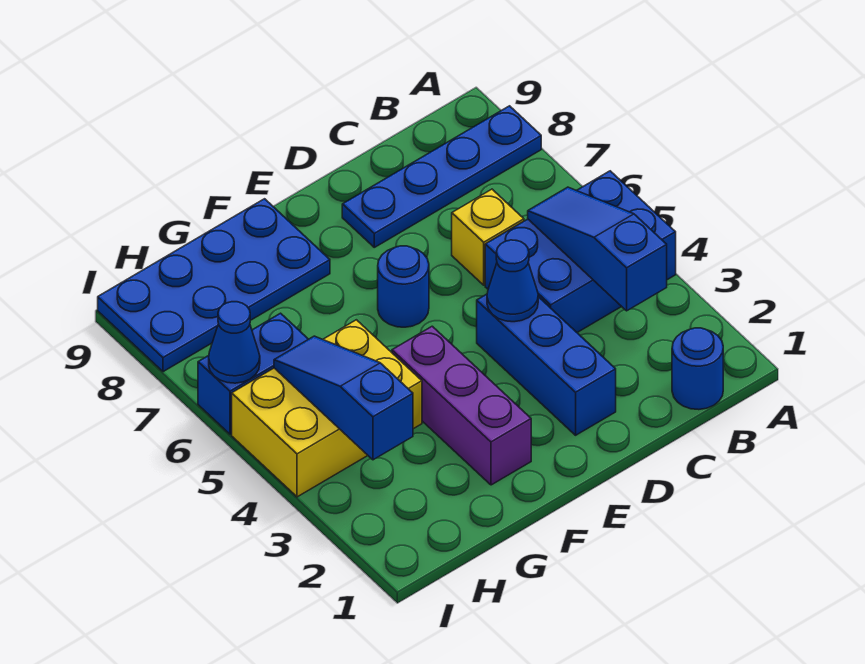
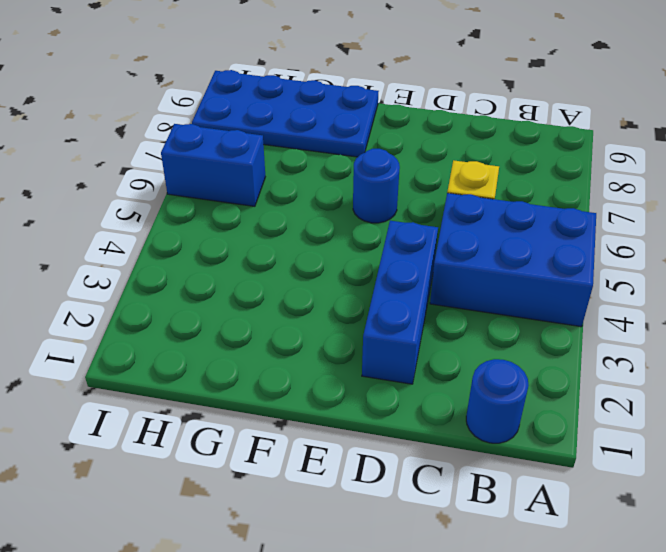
none -> blue 1x4 plate [342,106,541,247]
none -> purple 1x3 brick [392,326,531,485]
none -> yellow 2x3 brick [232,320,422,497]

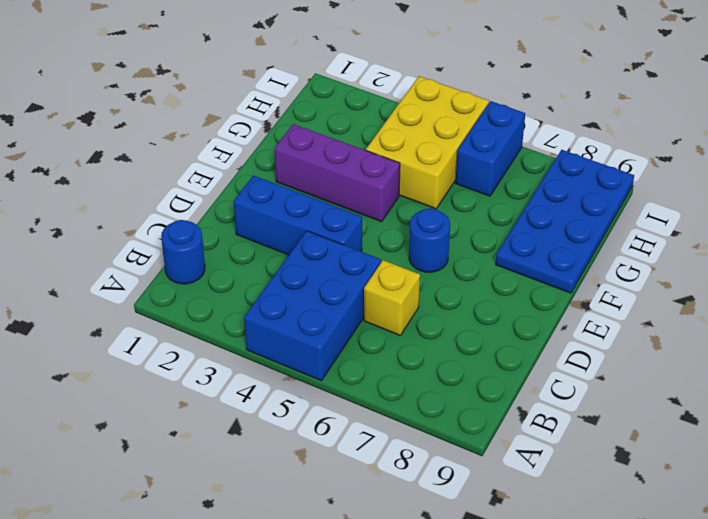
none -> blue 1x4 plate [342,106,541,247]
none -> blue 1x3 slope [528,187,667,311]
none -> blue 1x1 cone [487,240,538,322]

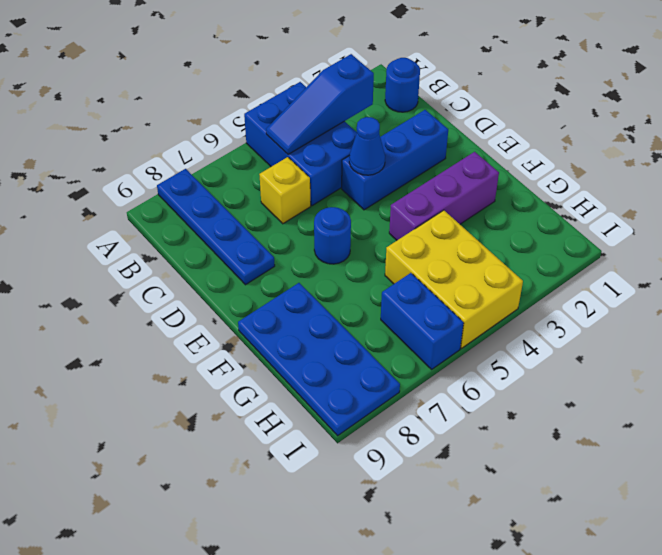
none -> blue 1x3 slope [274,336,413,460]
none -> blue 1x1 cone [209,302,260,383]

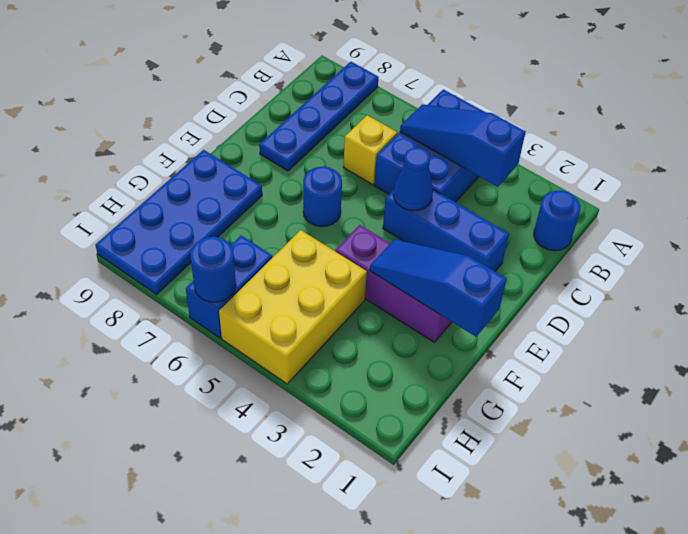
blue 1x3 slope [370,239,507,337] -> blue 1x3 slope moved to [274,336,413,460]
blue 1x1 round brick [190,237,236,302] -> blue 1x1 cone [209,302,260,383]

